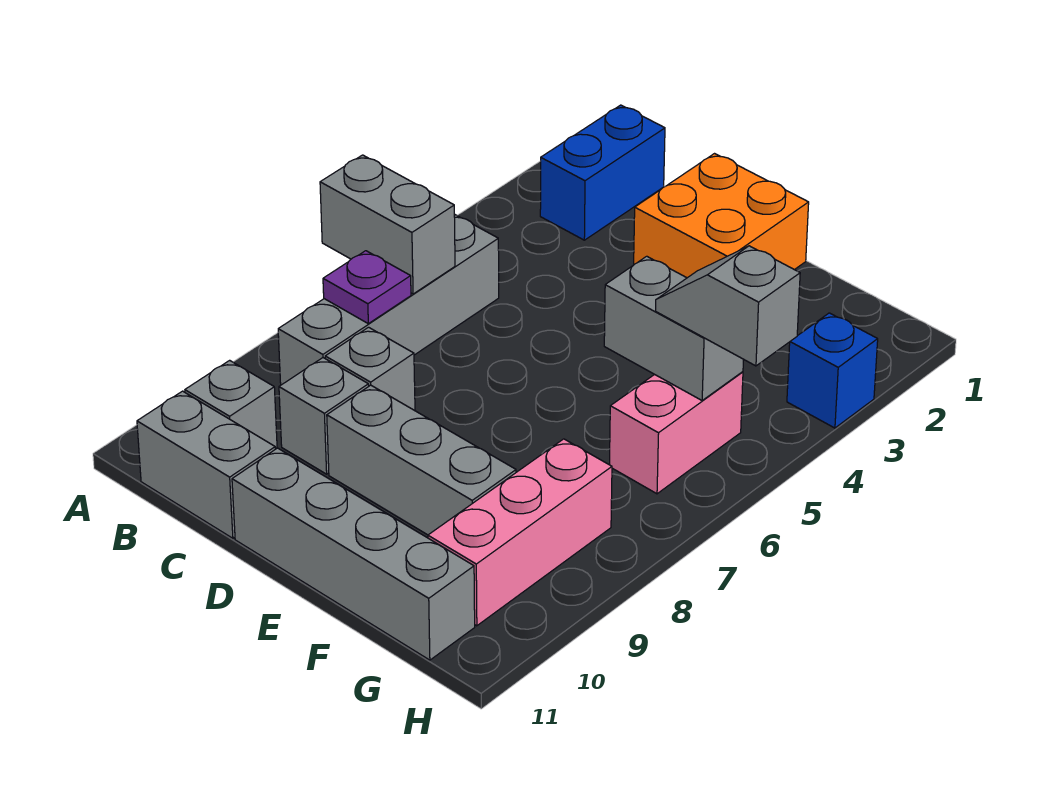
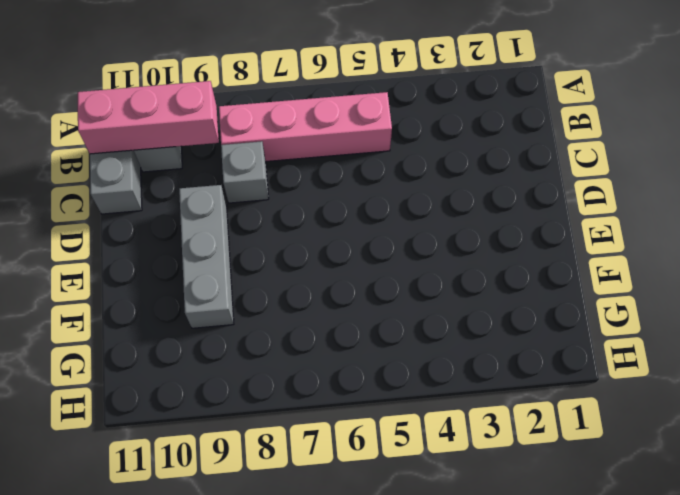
pink 1x4 brick [219,92,392,161] -> grey 1x4 brick [278,214,499,385]
pink 1x3 brick [78,81,219,154] -> pink 1x3 brick moved to [428,439,612,626]
none -> blue 1x2 brick [540,105,665,240]
none -> grey 1x1 brick [279,358,369,474]
none -> orange 2x2 brick [634,154,809,278]

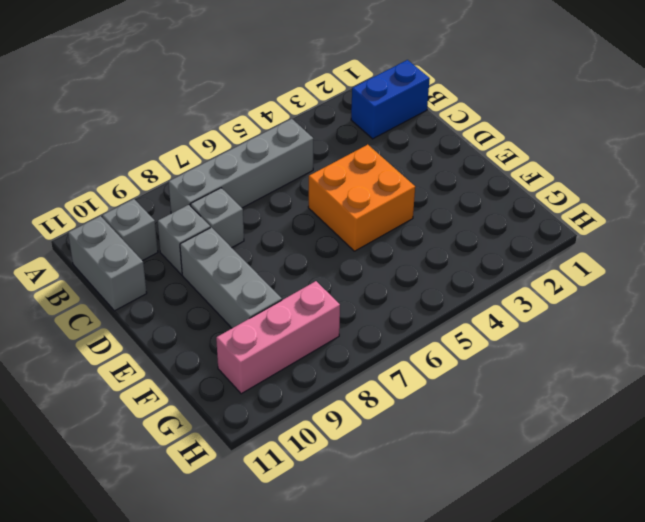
orange 2x2 brick [308,145,415,251] -> orange 2x2 brick moved to [634,154,809,278]
none -> grey 1x4 brick [232,448,475,660]
none -> pink 1x2 brick [609,372,743,494]
none -> blue 1x1 brick [787,313,878,428]

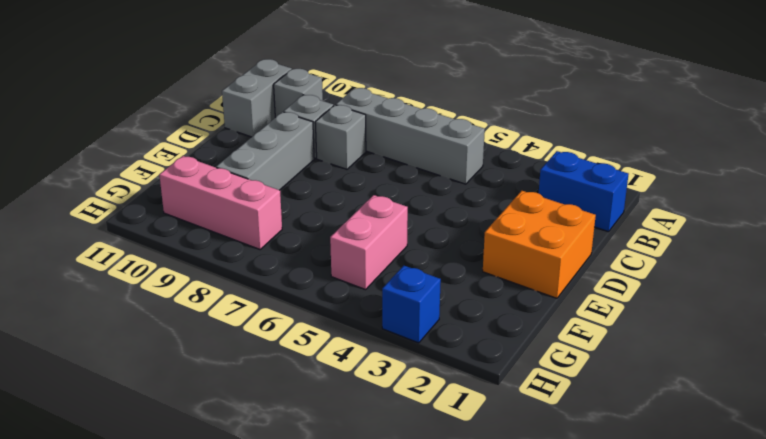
pink 1x2 brick [330,195,408,290] -> pink 1x2 brick turned to [609,372,743,494]
none -> grey 1x4 brick [232,448,475,660]
none -> grey 1x2 brick [320,155,455,294]
none -> purple 1x1 plate [323,251,411,324]

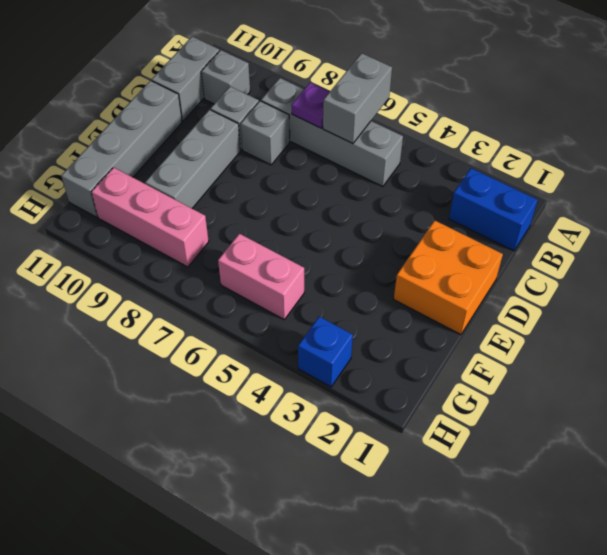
none -> grey 1x2 brick [604,256,744,400]
none -> grey 1x2 slope [656,246,800,366]

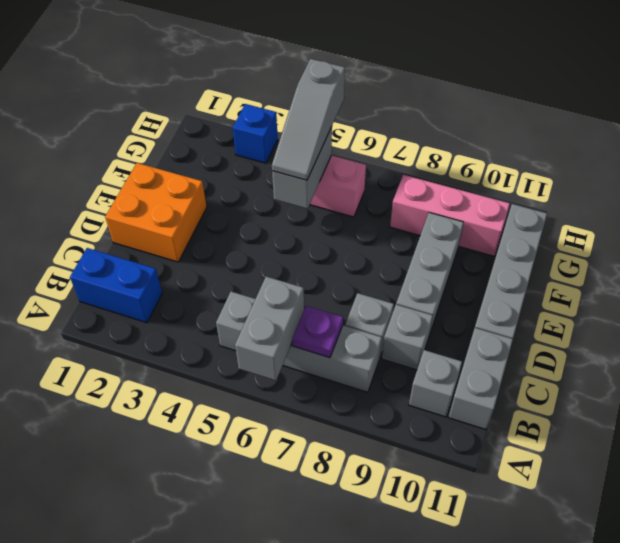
grey 1x3 slope [272,59,345,180] -> grey 1x2 slope [656,246,800,366]

